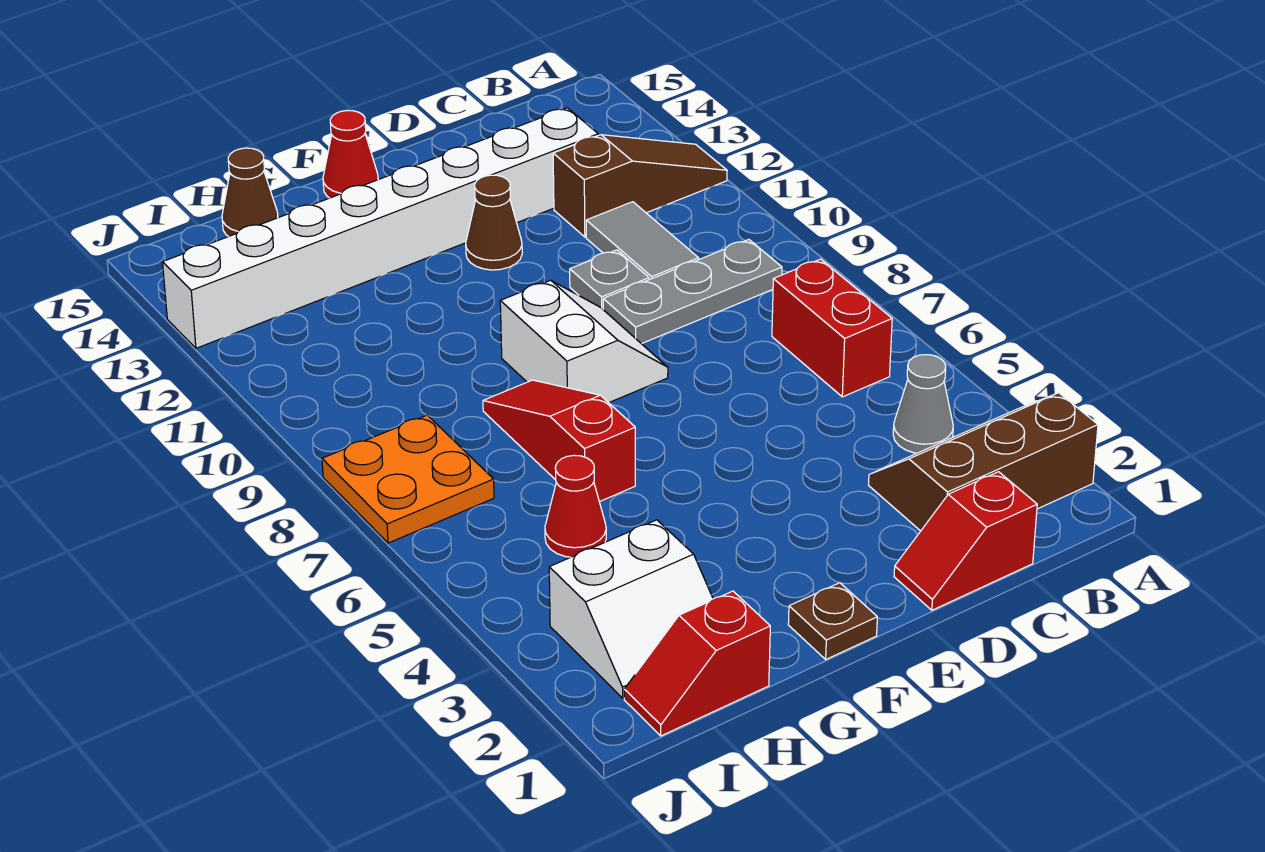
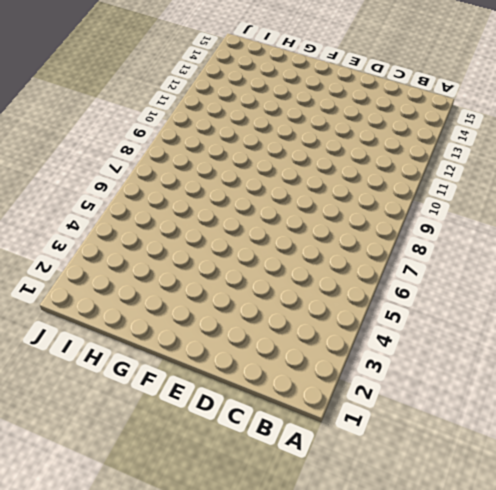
none -> brown 2x3 slope [869,393,1098,531]
none -> brown 1x3 slope [553,135,727,237]
none -> grey 1x1 cone [893,355,953,453]

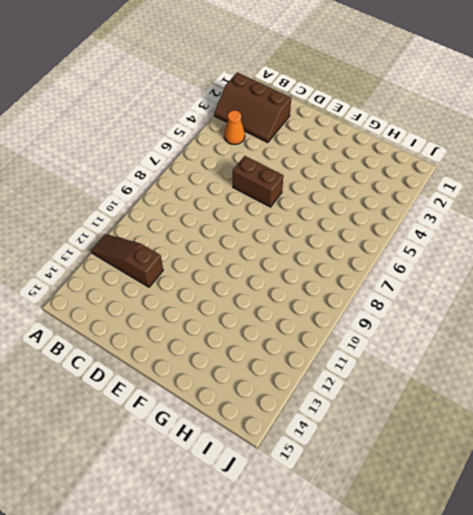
orange 1x1 cone [224,110,245,144] -> grey 1x1 cone [893,355,953,453]
brown 1x2 brick [233,156,284,207] -> none
none -> red 1x2 brick [772,259,892,397]
none -> grey 1x3 plate [603,240,782,344]
none -> red 1x2 slope [894,472,1037,610]

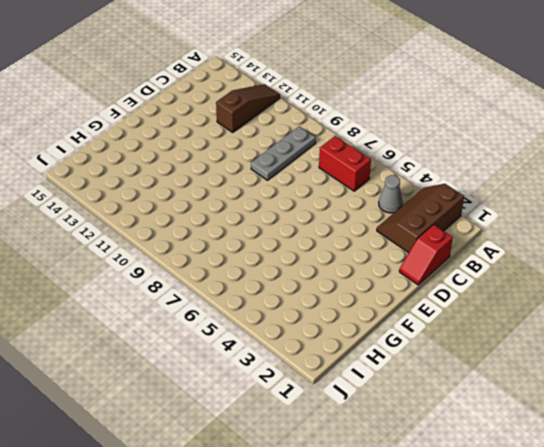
none -> grey 1x2 tile [586,202,699,280]
none -> white 1x8 brick [163,108,598,348]
none -> grey 1x1 plate [570,250,649,309]

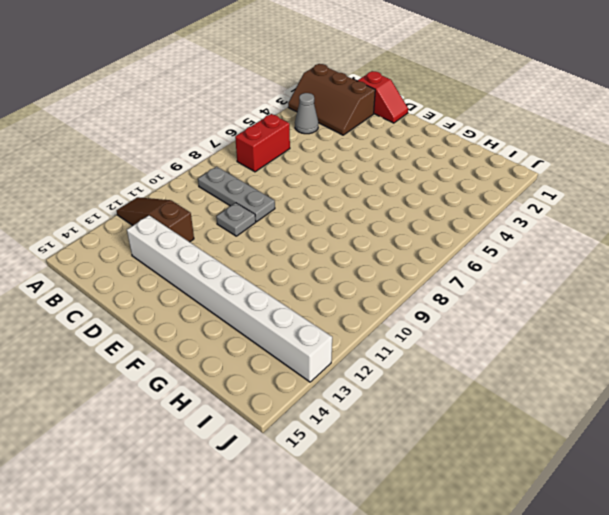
none -> grey 1x2 tile [586,202,699,280]
none -> white 2x2 slope [500,280,668,403]
none -> brown 1x1 cone [466,175,522,270]

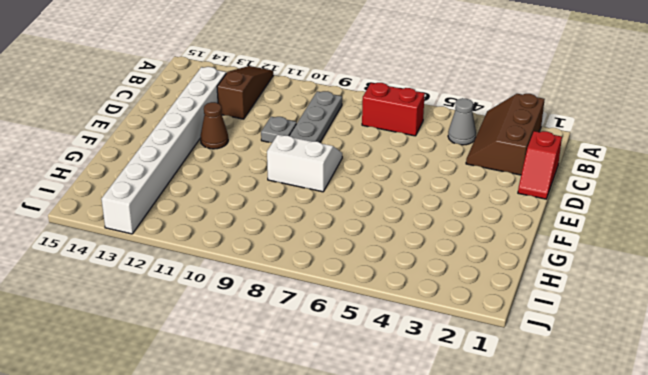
none -> grey 1x2 tile [586,202,699,280]
none -> brown 1x1 plate [788,583,877,659]
none -> red 1x1 cone [323,111,378,198]

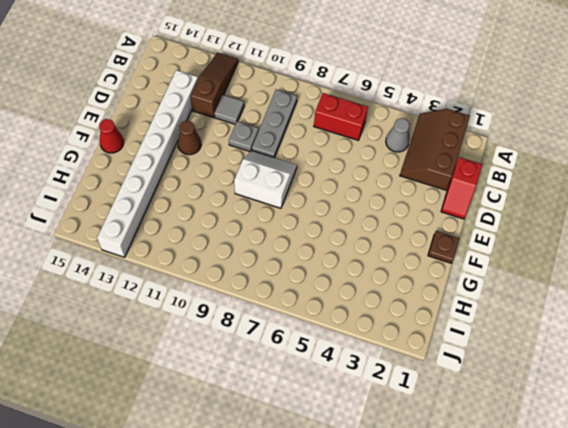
grey 1x1 tile [214,95,244,124] -> grey 1x2 tile [586,202,699,280]
none -> red 1x3 slope [483,380,635,502]
none -> red 1x2 slope [624,591,770,736]
none -> white 2x2 slope [549,520,713,698]

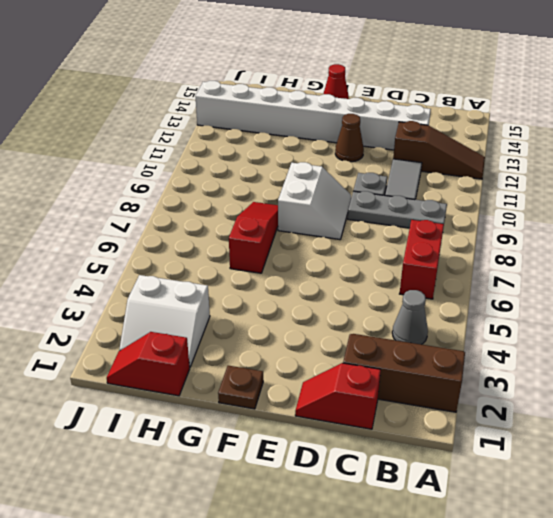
none -> red 1x1 cone [545,455,606,557]
none -> brown 1x1 cone [222,148,278,236]
none -> orange 2x2 plate [322,415,494,543]

